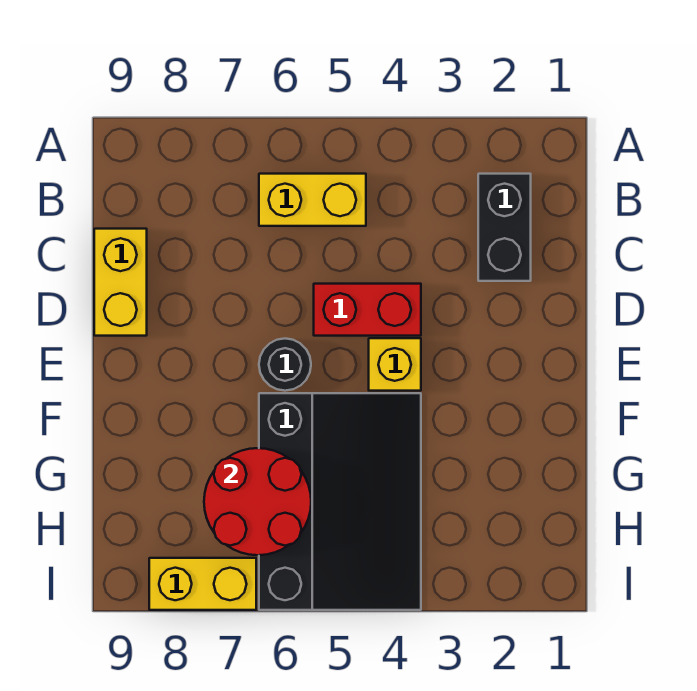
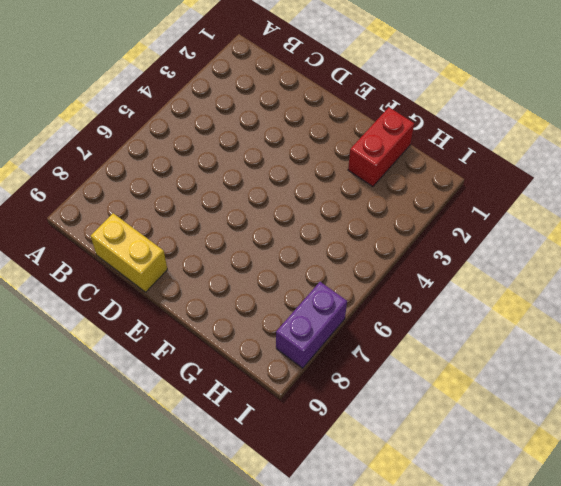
red 1x2 brick [348,107,414,187] -> red 1x2 brick moved to [314,284,421,336]
purple 1x2 brick [276,282,347,368] -> yellow 1x2 brick [149,558,256,610]
none -> black 1x2 brick [478,174,531,281]
none -> yellow 1x2 brick [259,174,366,226]

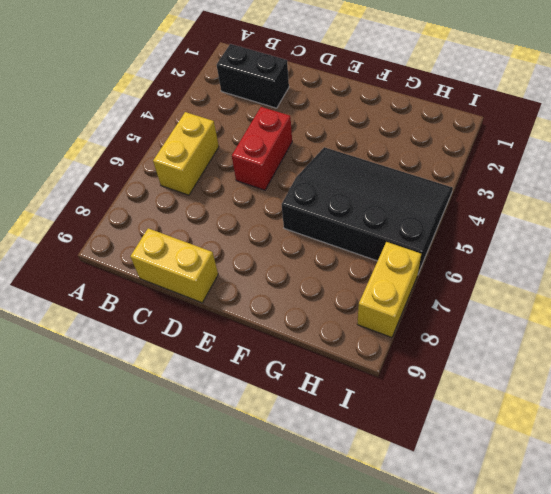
none -> yellow 1x1 brick [369,338,421,391]
none -> black 1x1 round brick [259,339,311,391]

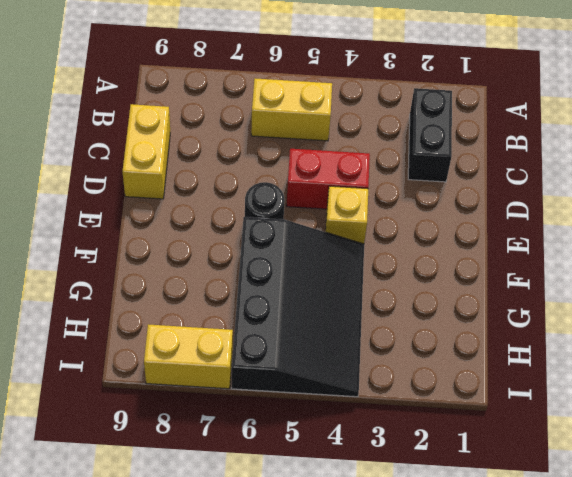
none -> red 2x2 round brick [204,448,311,555]

